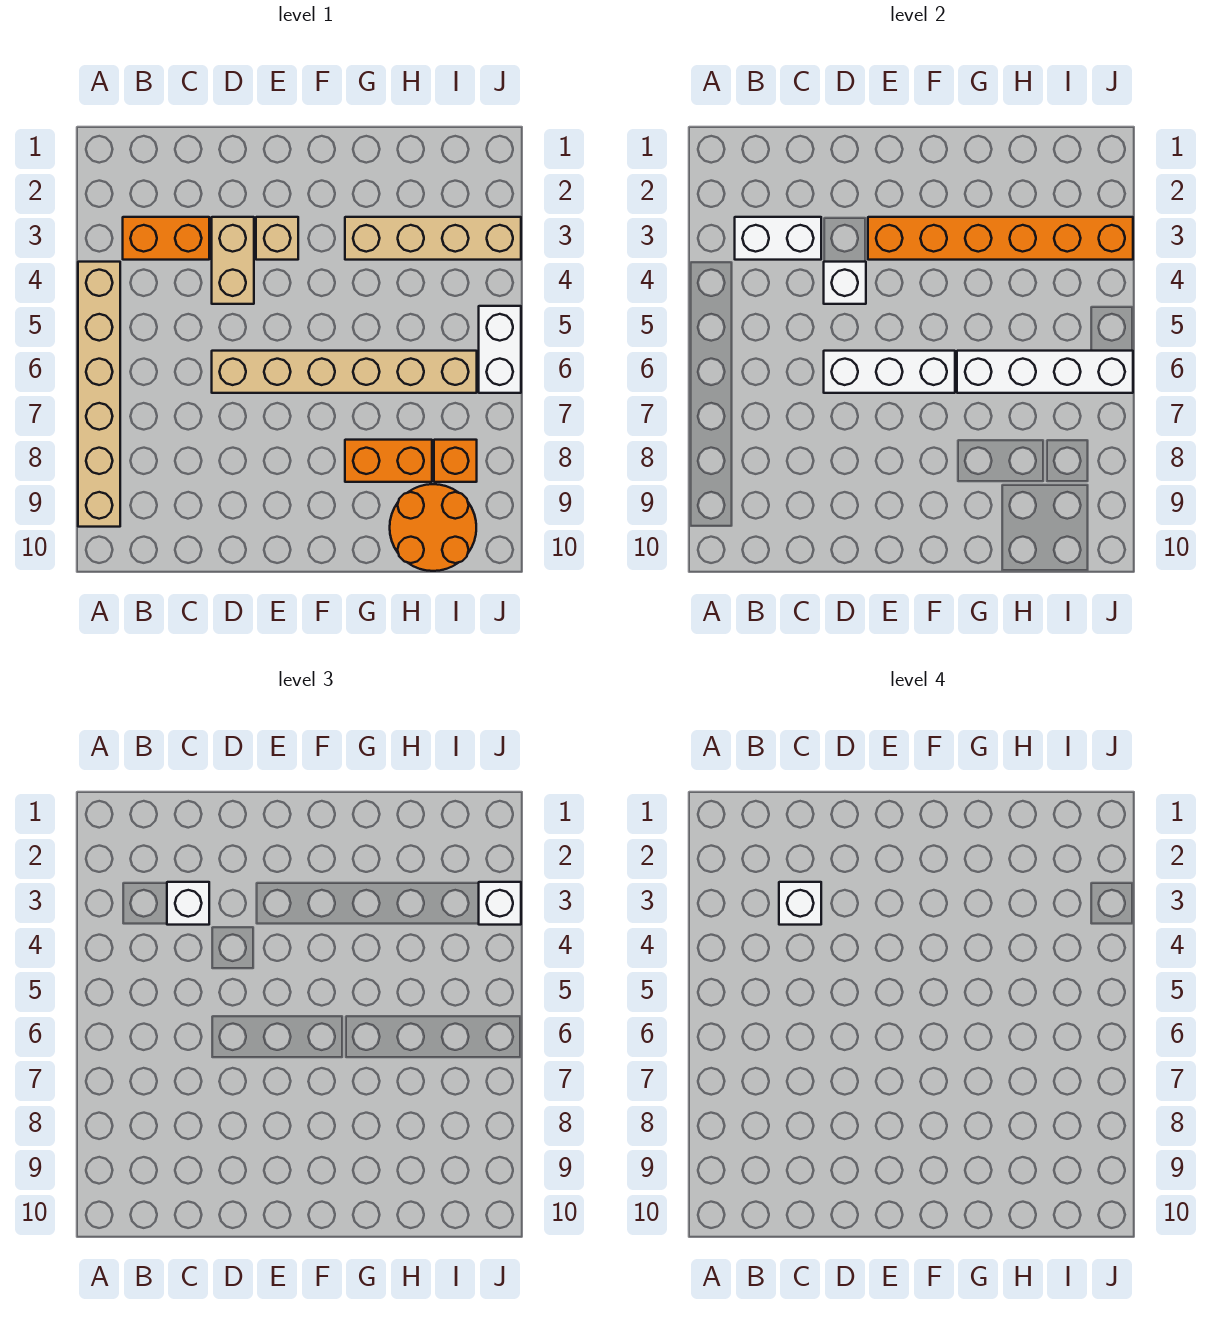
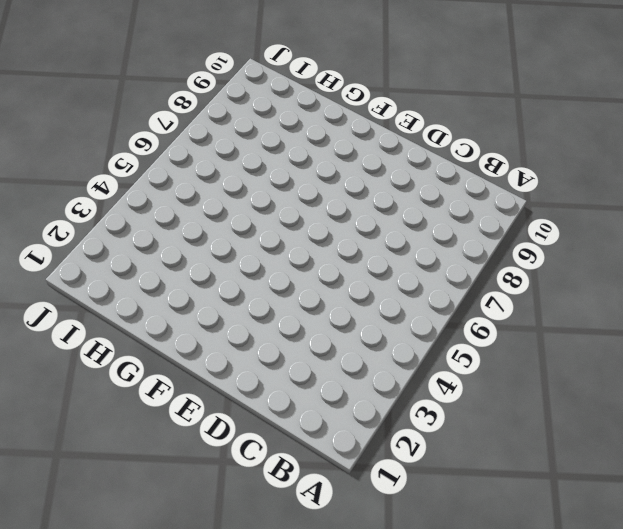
none -> tan 1x6 brick [78,262,120,527]
none -> orange 1x2 brick [123,217,209,260]
none -> tan 1x2 brick [212,217,254,304]

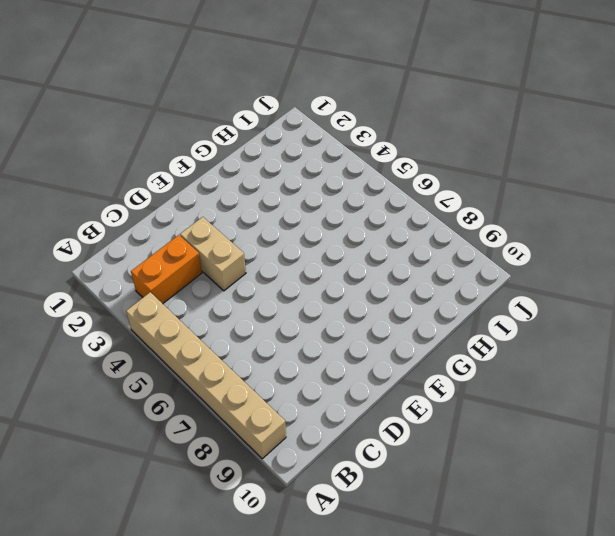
none -> tan 1x6 brick [212,351,477,393]
none -> tan 1x1 brick [256,217,298,260]
none -> tan 1x4 brick [345,217,521,260]

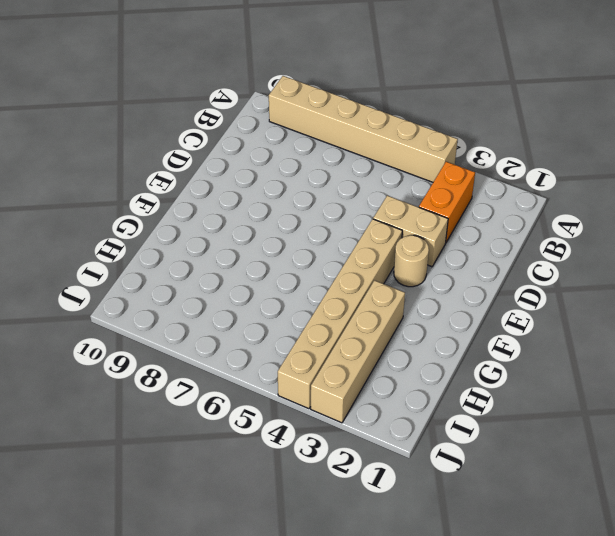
tan 1x1 round brick [394,235,429,287] -> tan 1x1 brick [256,217,298,260]
tan 1x6 brick [278,219,402,409] -> tan 1x6 brick moved to [212,351,477,393]
none -> orange 1x2 brick [345,440,432,482]
none -> orange 2x2 round brick [390,484,476,571]
none -> orange 1x1 brick [434,440,477,482]

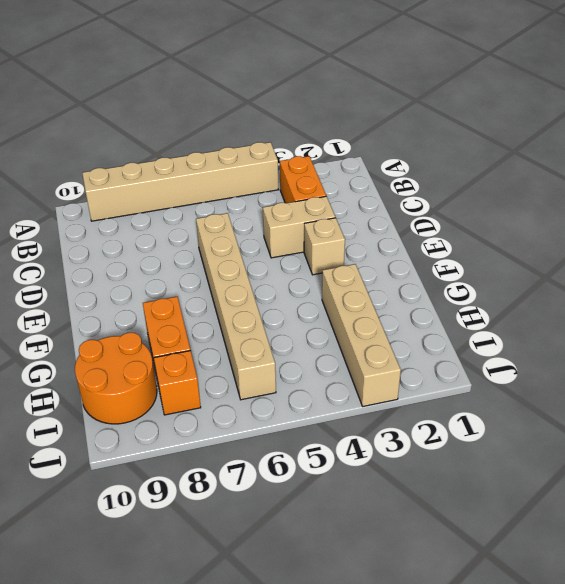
none -> white 1x2 brick [479,306,521,393]
none -> white 1x2 brick [735,217,821,260]
none -> white 1x1 brick [824,262,866,304]

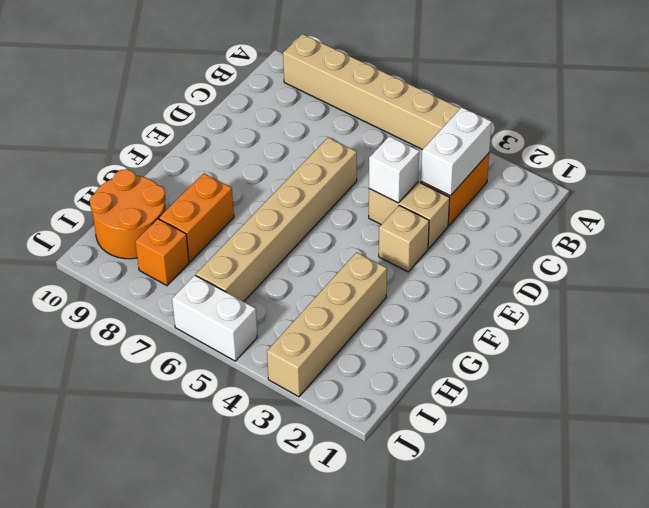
none -> white 1x3 brick [824,351,955,393]
none -> orange 1x6 brick [868,217,1133,260]
none -> white 1x4 brick [957,351,1133,393]

